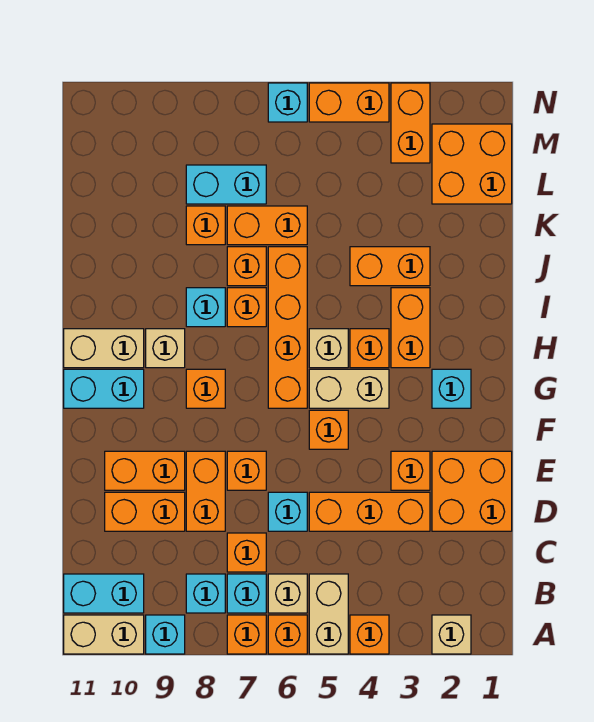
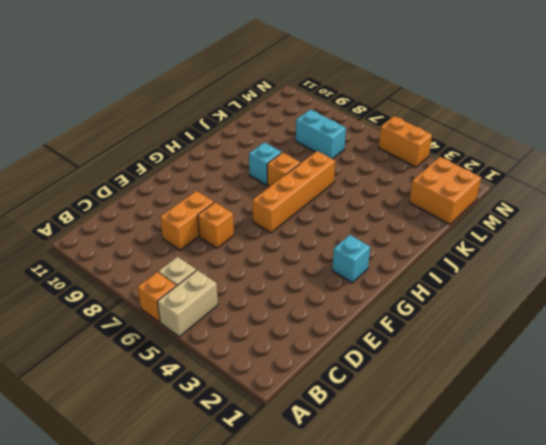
none -> tan 1x1 brick [432,615,471,654]
none -> orange 1x1 brick [350,615,389,654]
none -> orange 1x1 brick [227,615,266,654]
none -> cyan 1x1 brick [146,615,185,654]

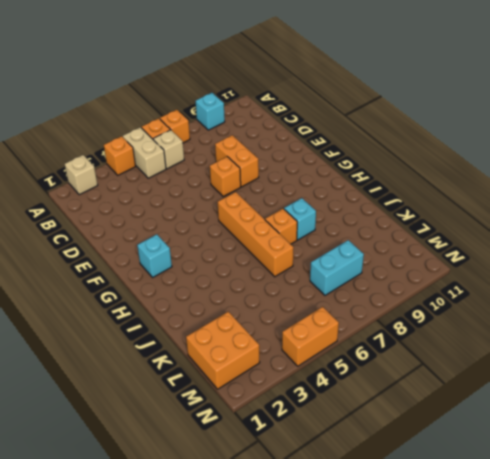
none -> tan 1x2 brick [64,615,144,654]
none -> cyan 1x1 brick [227,574,266,613]
none -> cyan 1x1 brick [186,574,225,613]
none -> cyan 1x2 brick [64,574,144,613]

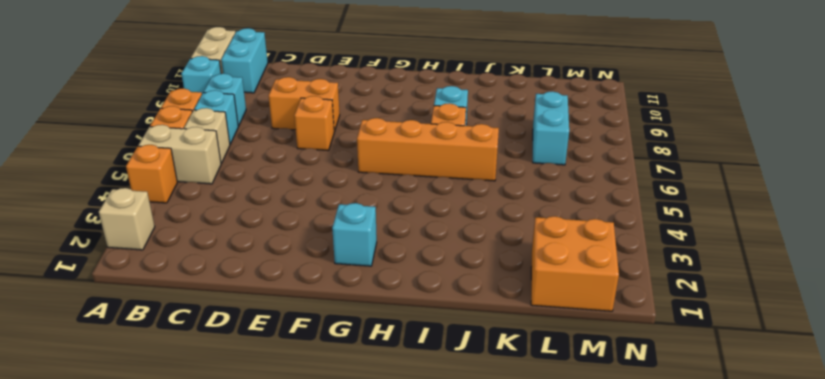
none -> orange 1x1 brick [227,533,266,572]
none -> orange 2x2 brick [432,451,512,531]
none -> orange 1x3 brick [309,492,430,531]
none -> cyan 1x1 brick [268,492,307,531]

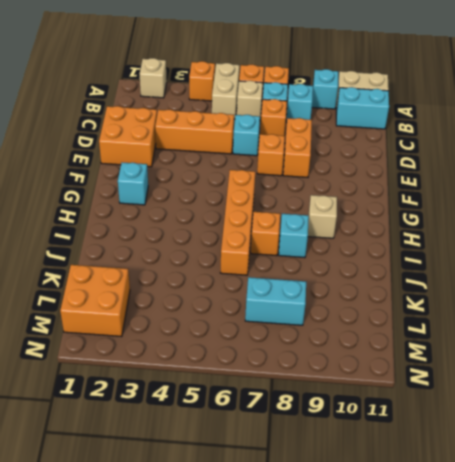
none -> orange 1x2 brick [105,492,185,531]
none -> orange 1x1 brick [391,451,430,490]
none -> orange 1x2 brick [105,451,185,490]
none -> orange 1x1 brick [309,410,348,449]

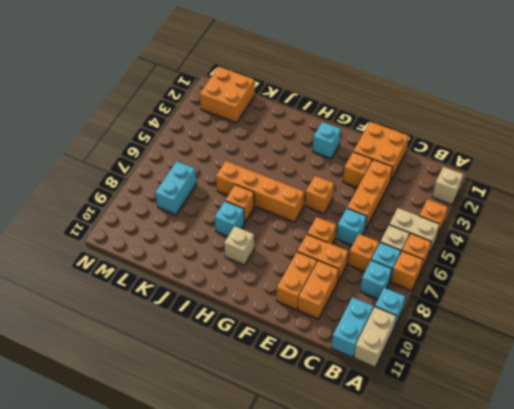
none -> tan 1x2 brick [309,369,389,408]
none -> orange 1x1 brick [186,369,225,408]
none -> cyan 1x2 brick [64,369,144,408]
none -> orange 1x2 brick [391,288,430,368]

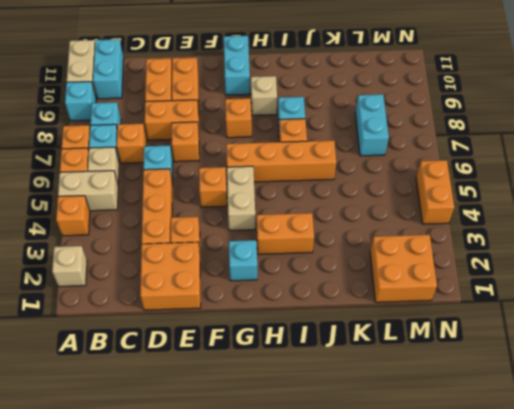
none -> orange 1x1 brick [350,329,389,368]
none -> tan 1x1 brick [309,329,348,368]
none -> tan 1x2 brick [64,329,144,368]
none -> orange 1x2 brick [350,247,430,286]

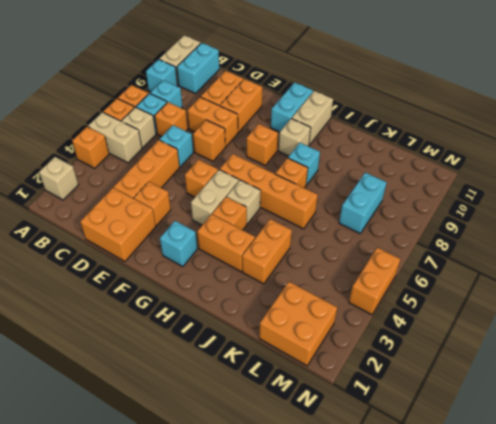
none -> orange 1x1 brick [227,247,266,286]
none -> orange 1x2 brick [227,206,307,245]
none -> orange 1x1 brick [186,206,225,245]
none -> orange 1x2 brick [391,83,430,163]

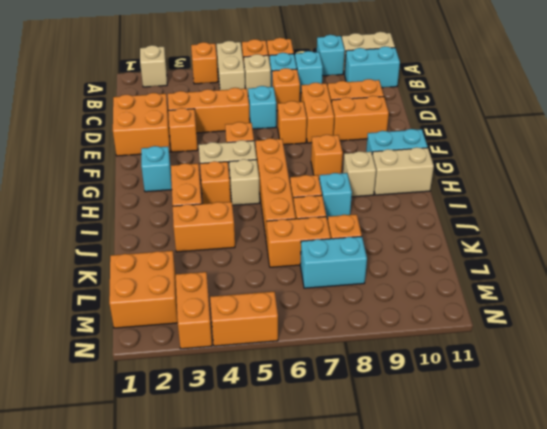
none -> cyan 1x1 brick [268,83,307,122]

